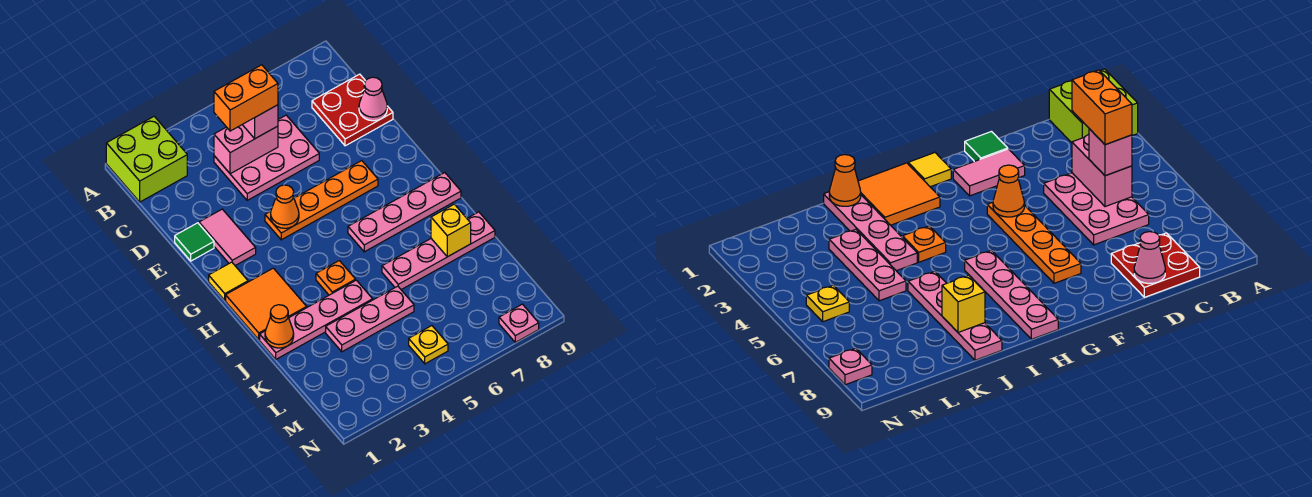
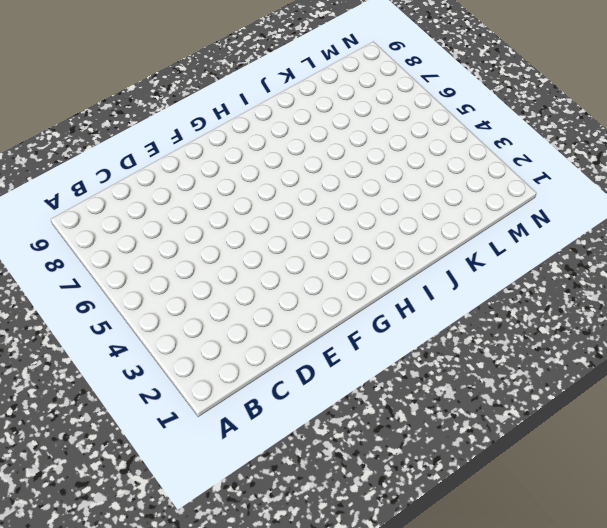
none -> lime 2x2 brick [106,116,187,202]
none -> pink 2x3 plate [214,115,319,200]
none -> red 2x2 plate [312,74,393,146]

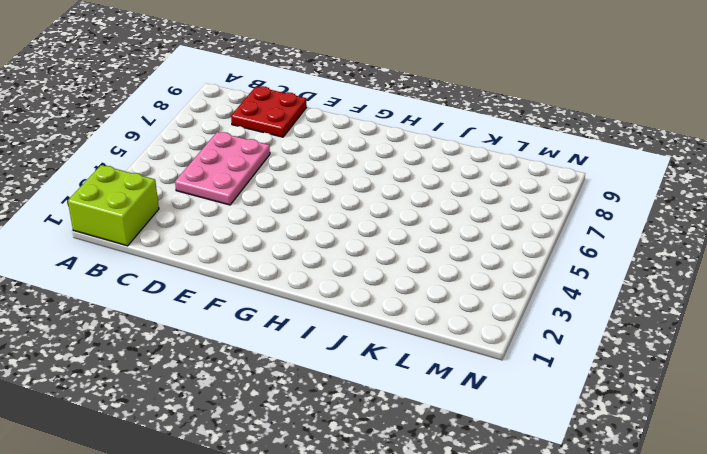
none -> green 1x1 tile [175,223,214,261]
none -> pink 1x2 tile [199,209,256,266]
none -> orange 1x4 plate [265,161,378,240]

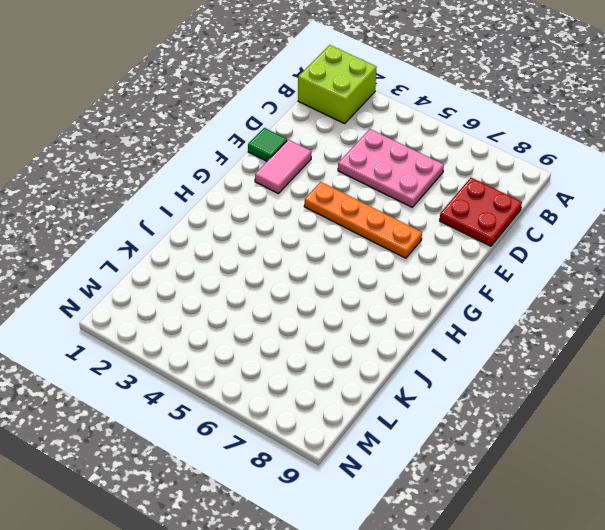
none -> yellow 1x1 tile [209,262,248,300]
none -> orange 2x2 tile [226,268,307,340]
none -> pink 1x4 plate [348,173,461,252]

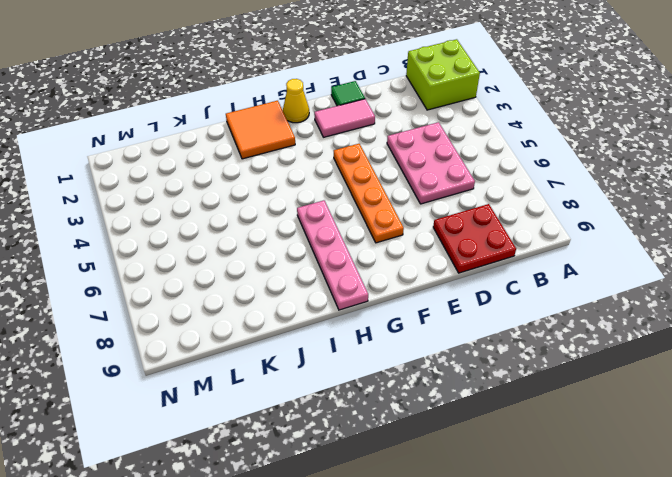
yellow 1x1 cone [283,79,309,123] -> yellow 1x1 tile [209,262,248,300]
none -> orange 1x1 plate [316,261,356,295]
none -> pink 1x4 plate [260,280,373,359]
none -> pink 1x4 plate [382,212,495,290]

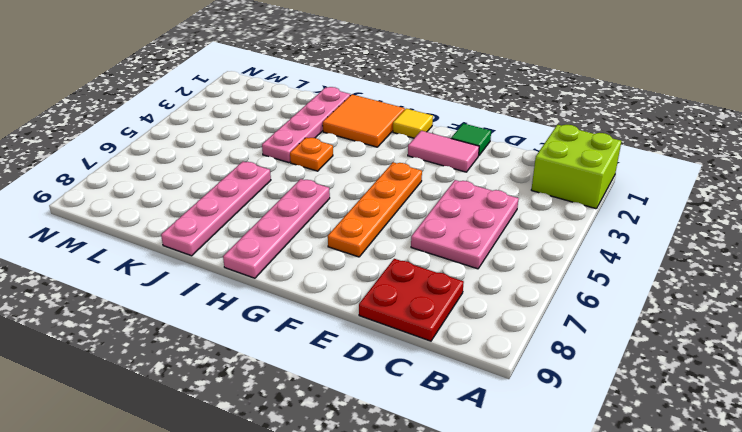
none -> pink 1x3 plate [326,286,414,352]
none -> yellow 1x1 plate [409,326,448,364]
none -> pink 1x1 plate [499,304,539,342]

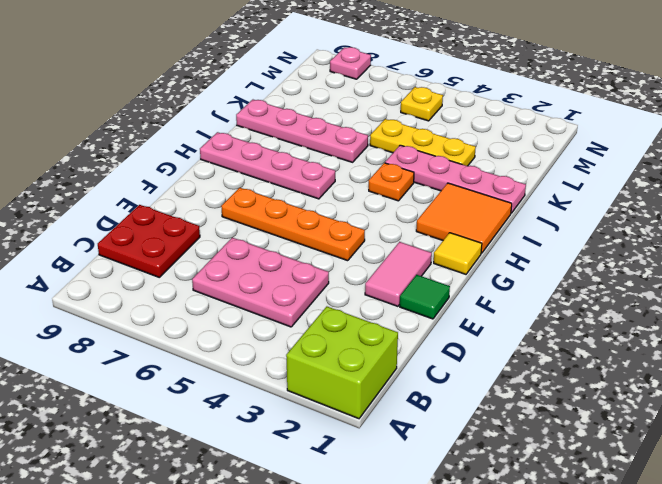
yellow 1x3 plate [370,119,476,166] -> pink 1x3 plate [326,286,414,352]
none -> pink 1x2 brick [214,125,278,174]
none -> pink 1x1 cone [359,77,387,121]
none -> orange 1x1 cone [271,185,299,228]

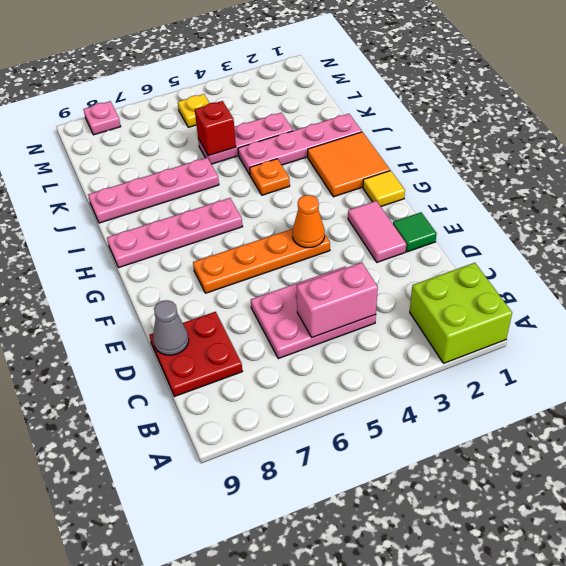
grey 1x1 cone [153,300,189,355] -> pink 1x1 cone [359,77,387,121]
red 1x1 brick [195,101,236,156] -> none
none -> orange 1x1 cone [265,305,294,348]
none -> yellow 1x1 brick [431,204,471,257]
none -> pink 1x1 brick [242,105,278,139]

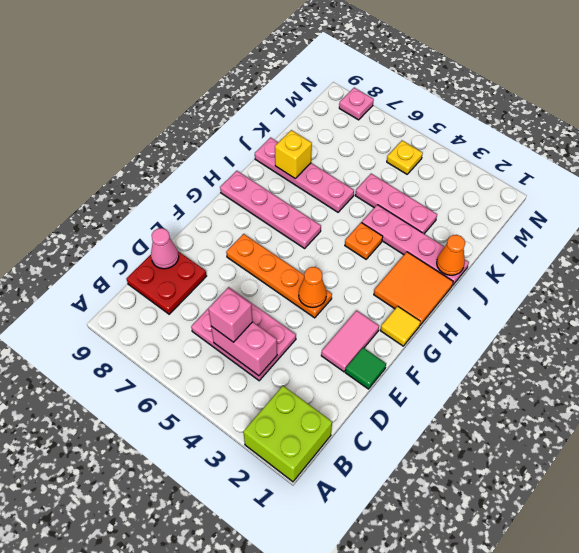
none -> orange 1x2 brick [214,65,278,131]

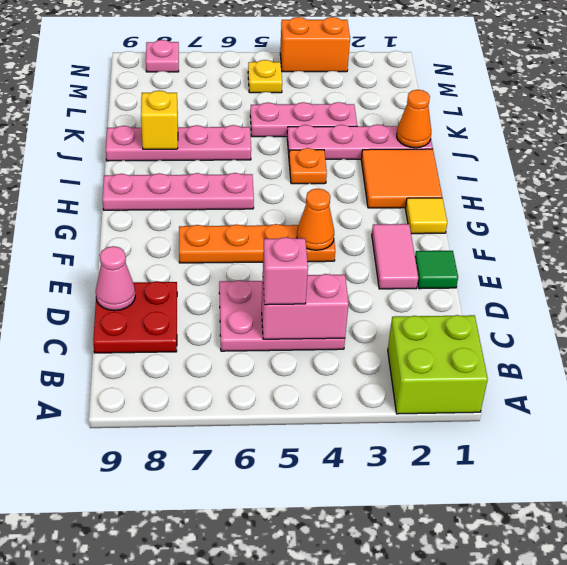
orange 1x2 brick [280,17,350,72] -> orange 1x2 brick moved to [214,65,278,131]

